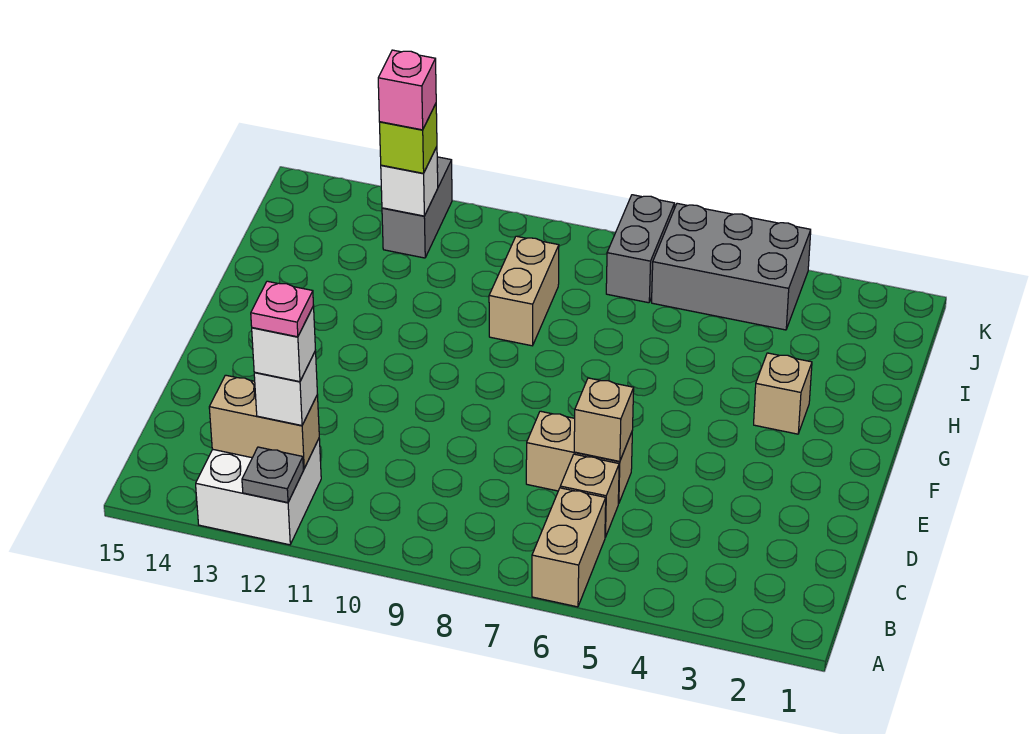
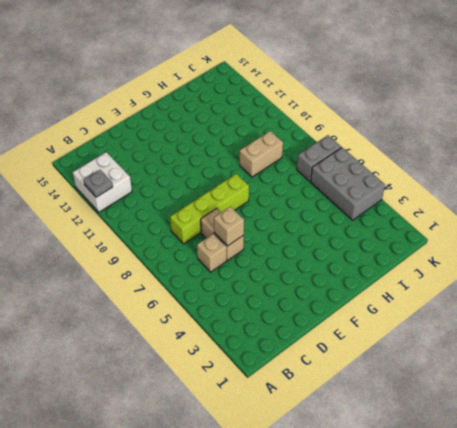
lime 1x4 brick [170,174,249,244] -> none
none -> tan 1x2 brick [532,488,606,607]
none -> tan 1x1 brick [754,353,812,434]
none -> grey 1x2 brick [382,157,452,258]

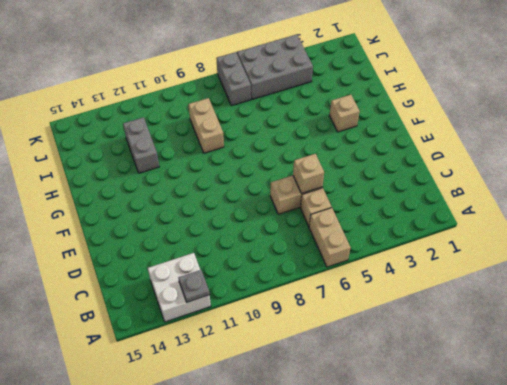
grey 1x2 brick [123,117,159,173] -> grey 1x2 brick moved to [382,157,452,258]
none -> tan 1x2 brick [209,375,319,469]
none -> white 1x1 brick [381,147,438,216]
none -> white 1x1 brick [254,351,317,426]

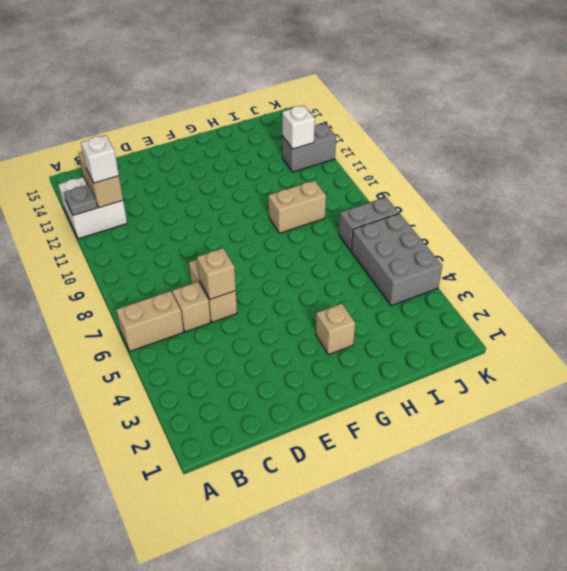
none -> lime 1x1 brick [380,104,437,173]
none -> white 1x1 brick [252,306,315,382]
none -> pink 1x1 brick [378,50,436,130]

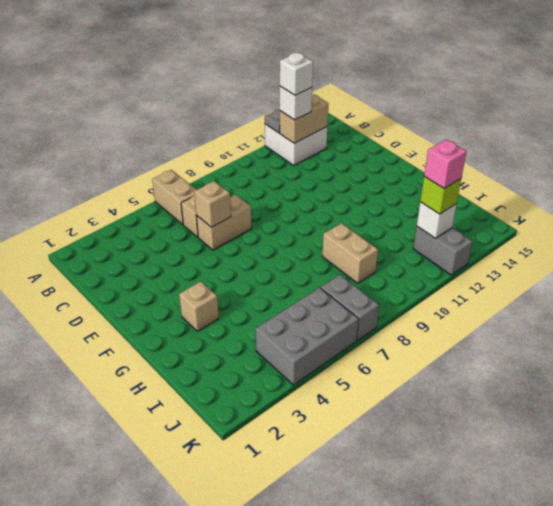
none -> pink 1x1 plate [251,281,313,337]

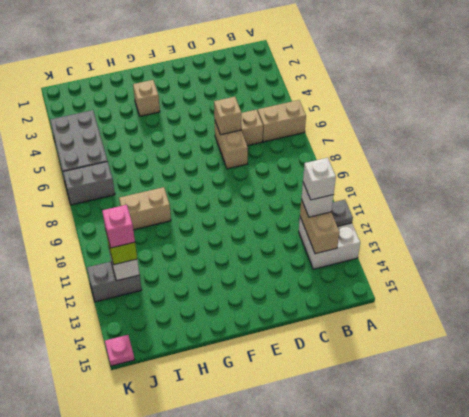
pink 1x1 plate [105,335,135,366] -> pink 1x1 plate moved to [251,281,313,337]

